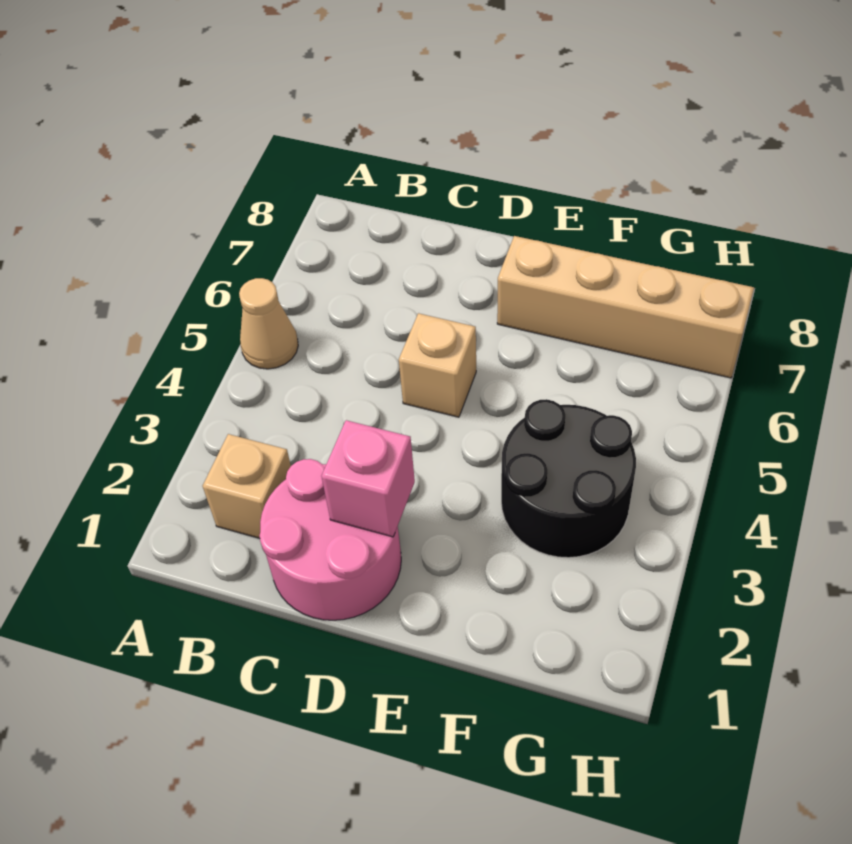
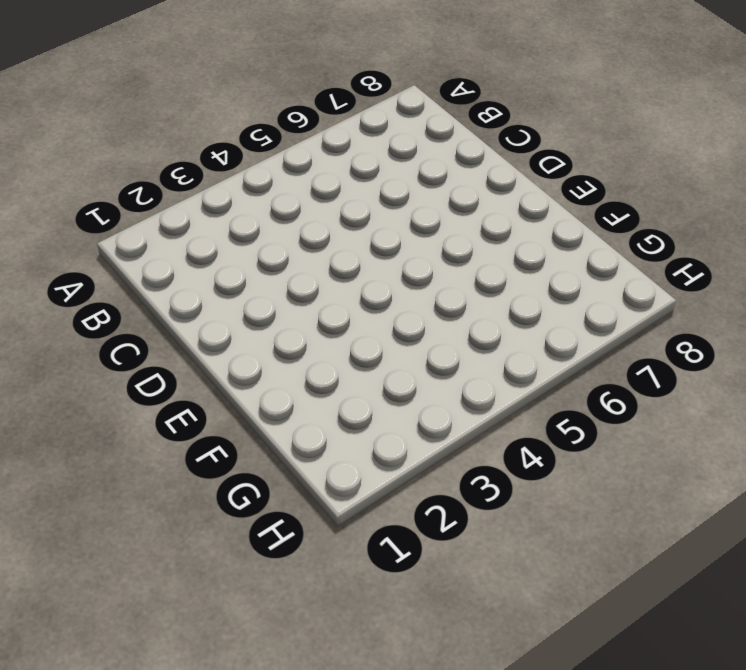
none -> tan 1x1 cone [239,278,298,369]
none -> tan 1x1 brick [203,434,291,538]

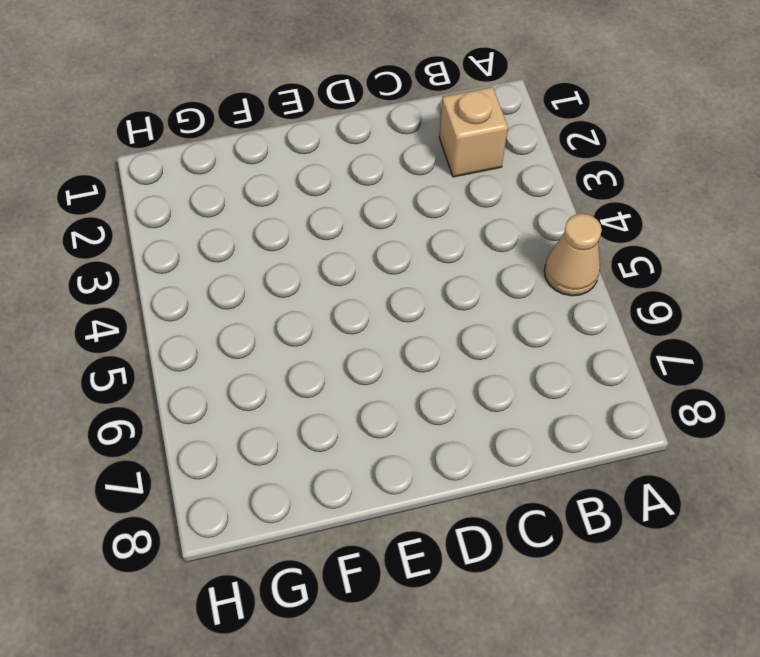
none -> pink 2x2 round brick [259,459,401,620]
none -> tan 1x1 brick [399,313,476,417]

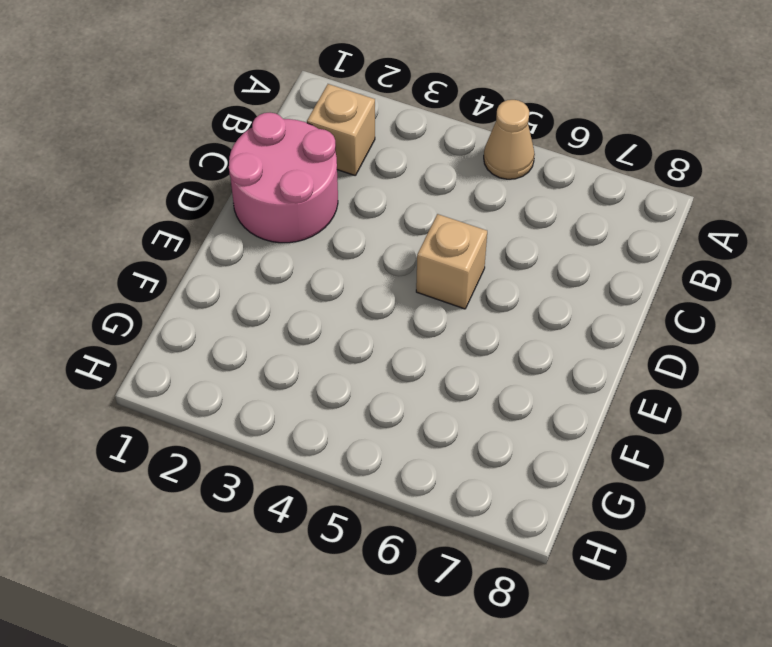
none -> tan 1x4 brick [497,236,754,378]
none -> black 2x2 round brick [501,399,636,558]

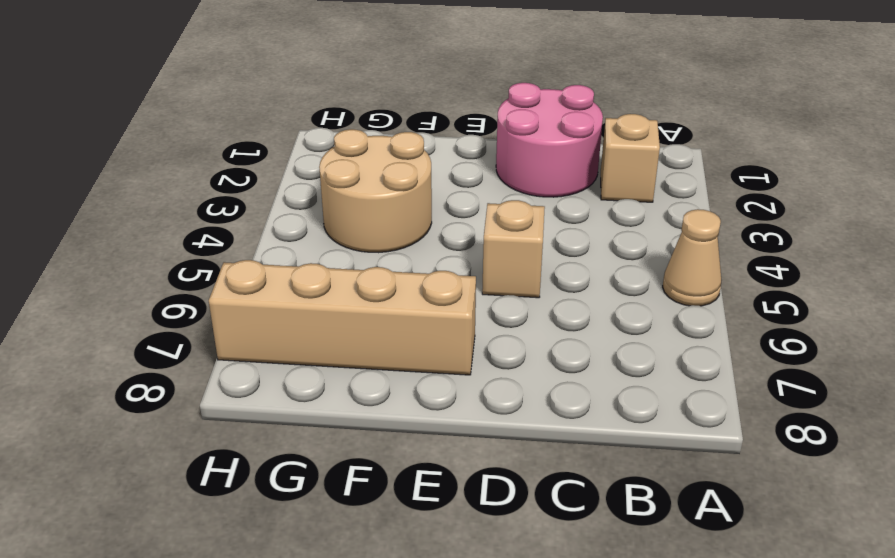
tan 2x2 round brick [319,129,432,253] -> black 2x2 round brick [501,399,636,558]
none -> pink 1x1 brick [321,420,415,537]

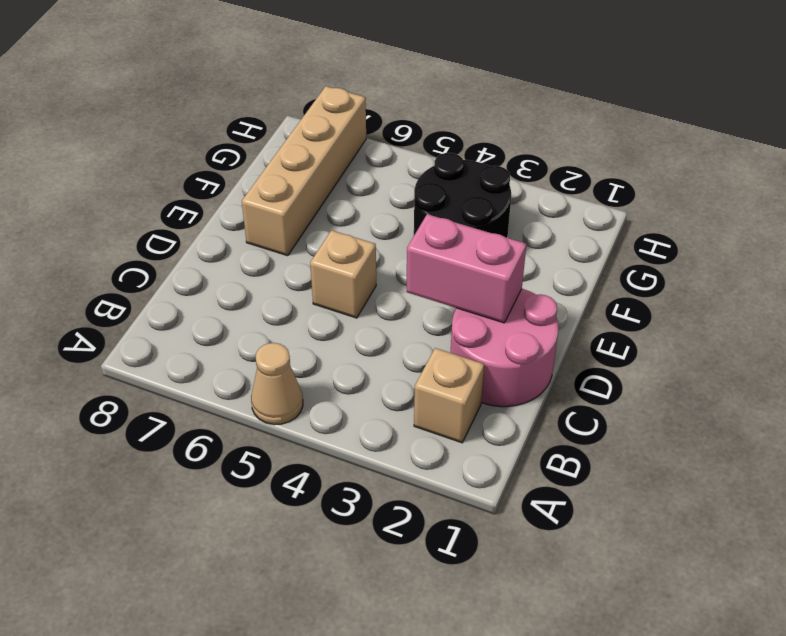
pink 1x2 brick [407,214,527,323] -> pink 1x1 brick [321,420,415,537]

